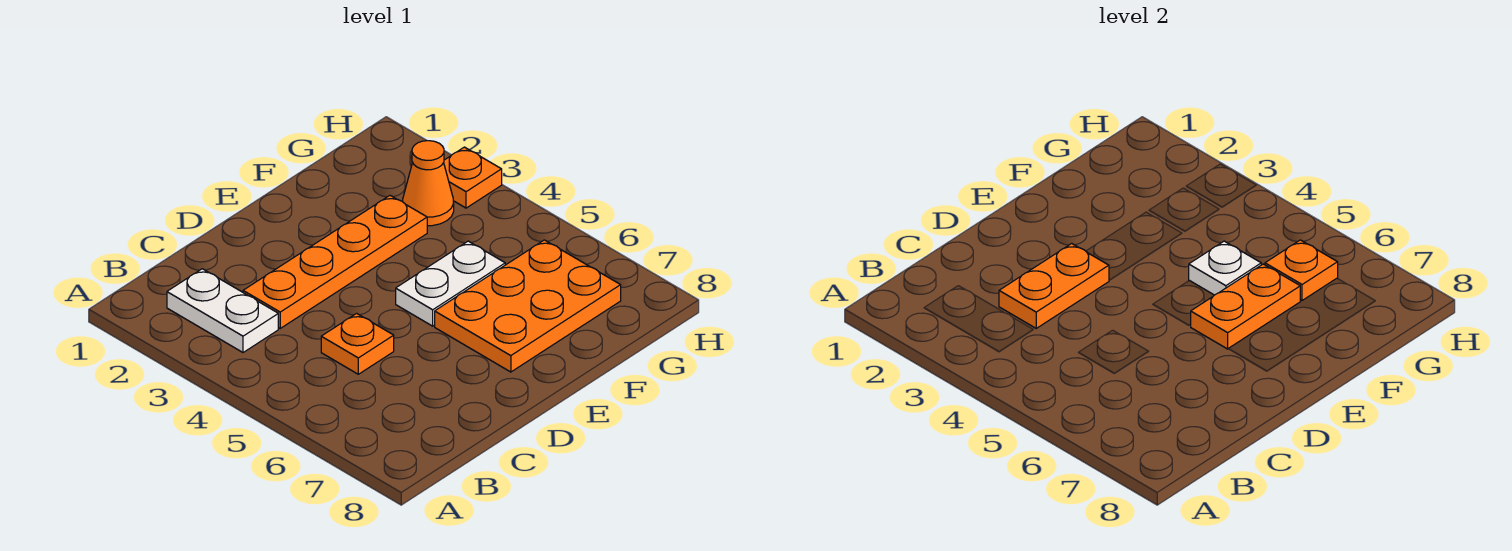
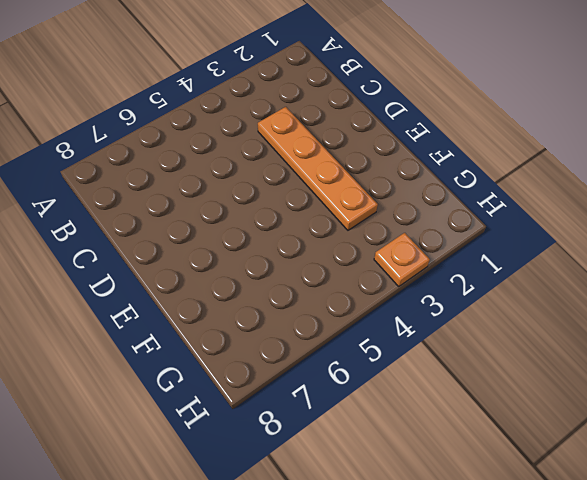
none -> white 1x2 plate [167,269,278,353]
none -> orange 1x1 plate [321,313,394,374]

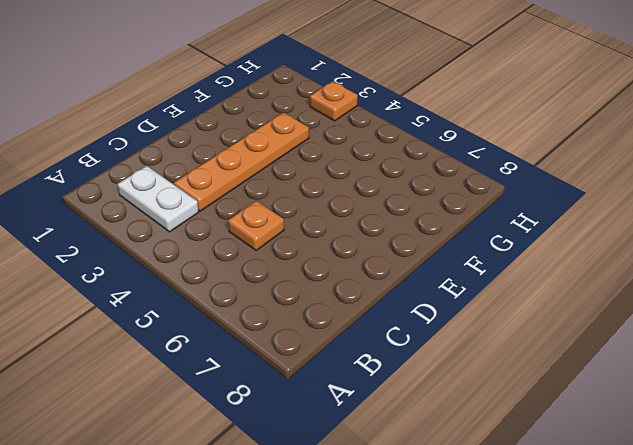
none -> white 1x2 plate [396,241,505,326]
none -> orange 2x3 plate [435,240,621,372]

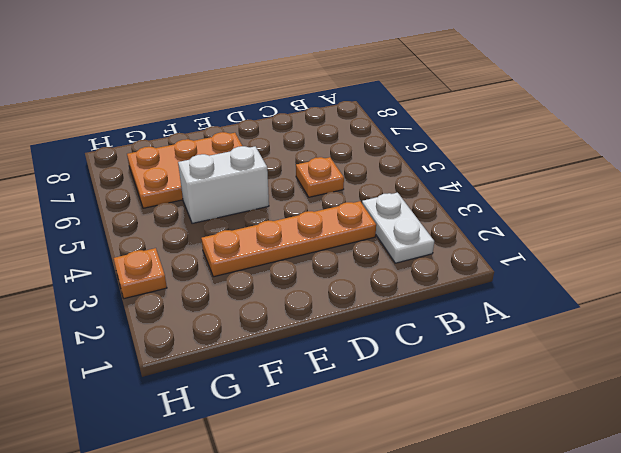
white 1x2 brick [178,146,269,223] -> white 1x2 plate [396,241,505,326]
none -> orange 1x1 cone [403,141,454,226]
none -> orange 1x2 plate [999,243,1109,328]

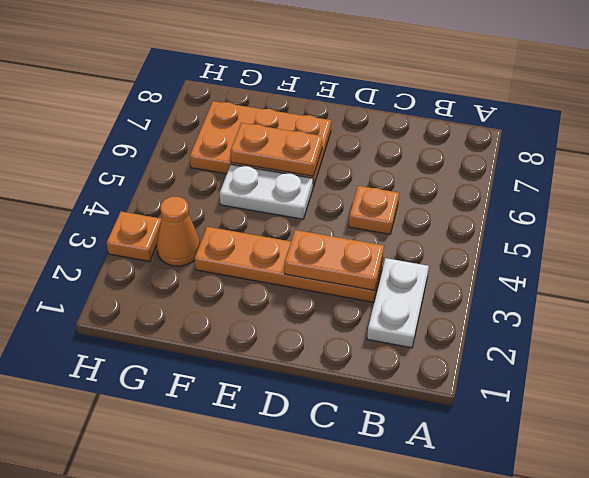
none -> white 1x1 plate [1189,241,1261,295]
none -> orange 1x1 plate [1265,240,1338,300]

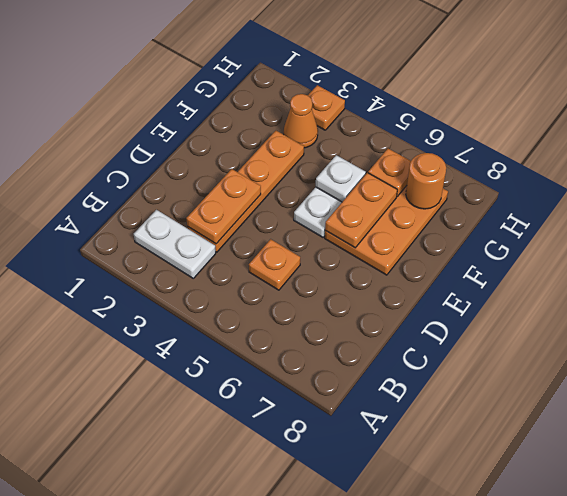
orange 1x1 round brick [406,153,446,209] -> none

